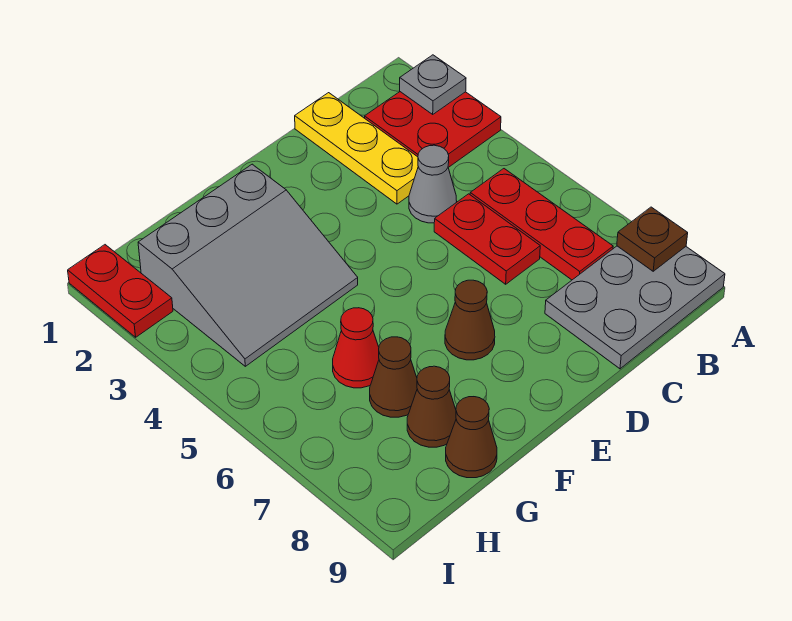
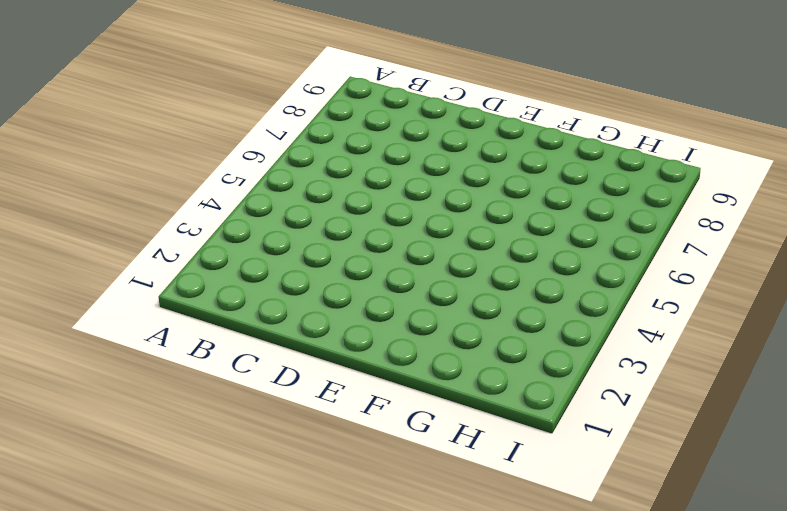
none -> red 2x2 plate [365,92,501,168]
none -> grey 2x3 plate [545,246,725,369]
none -> red 1x3 plate [470,169,613,280]

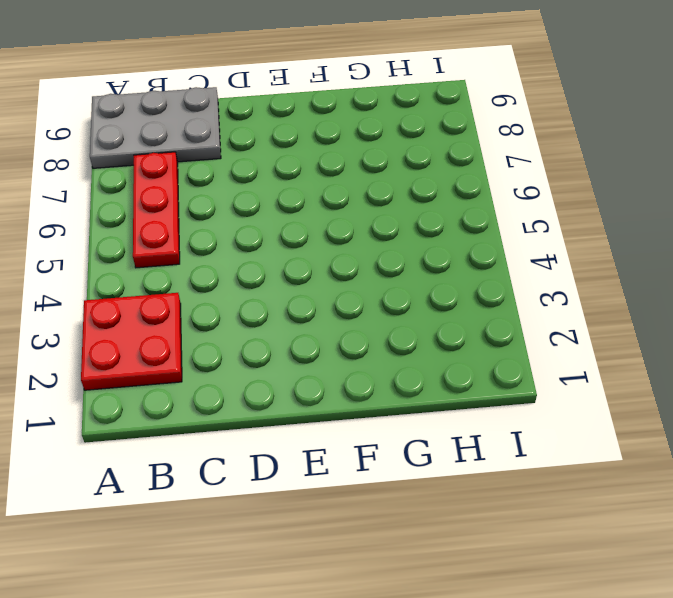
none -> yellow 1x3 plate [295,93,418,204]
none -> grey 1x1 cone [409,145,457,223]
none -> red 1x2 plate [434,194,540,284]

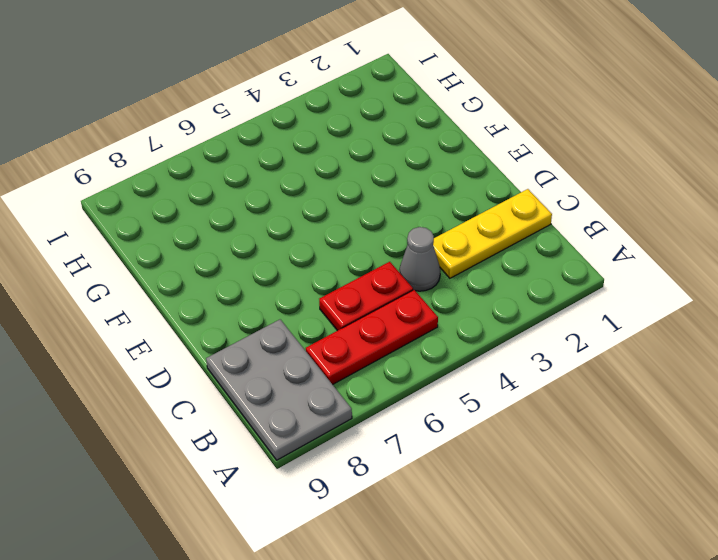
none -> red 2x2 plate [365,92,501,168]
none -> brown 1x1 cone [445,280,495,360]
none -> grey 3x3 slope [138,164,358,366]

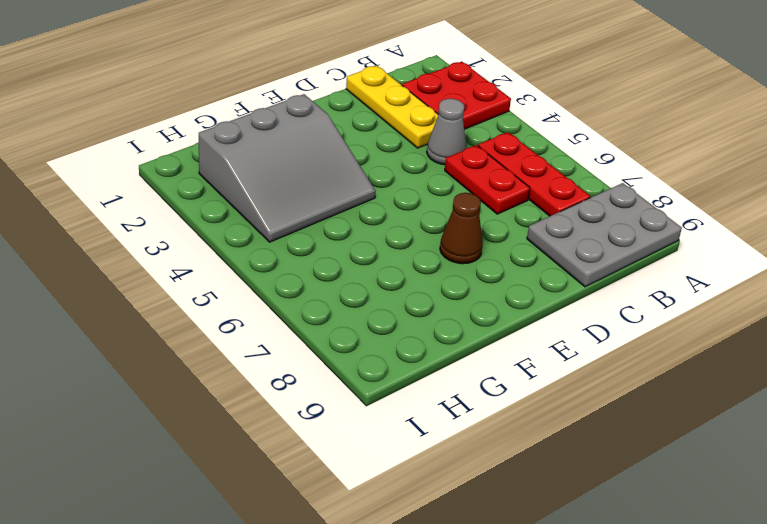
none -> red 1x1 cone [333,308,379,388]
none -> brown 1x1 cone [370,337,417,417]
none -> brown 1x1 cone [407,366,456,447]

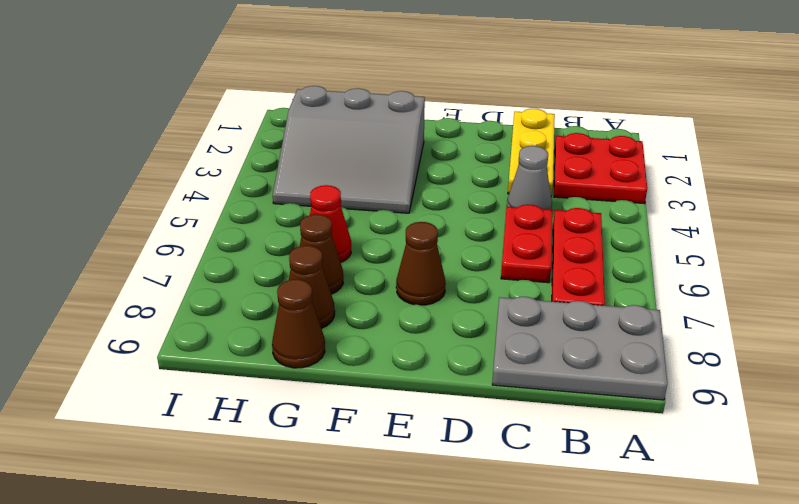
none -> red 1x2 plate [68,245,173,337]
none -> grey 1x1 plate [400,55,466,114]
none -> brown 1x1 plate [617,207,688,271]

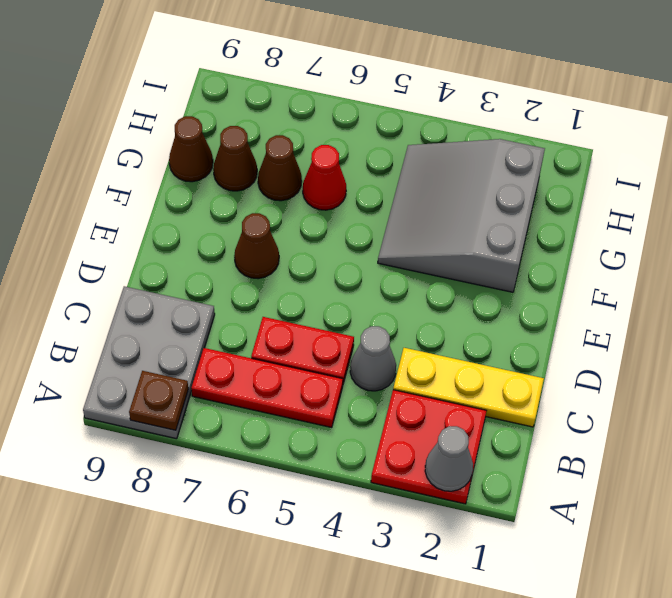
grey 1x1 cone [425,426,473,491] -> grey 1x1 plate [400,55,466,114]
none -> red 1x2 plate [68,245,173,337]

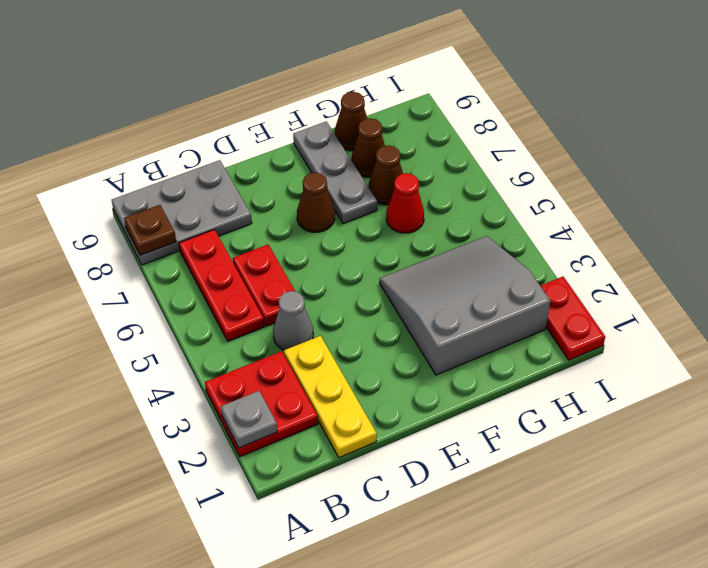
grey 1x3 plate [293,121,377,224] -> none

